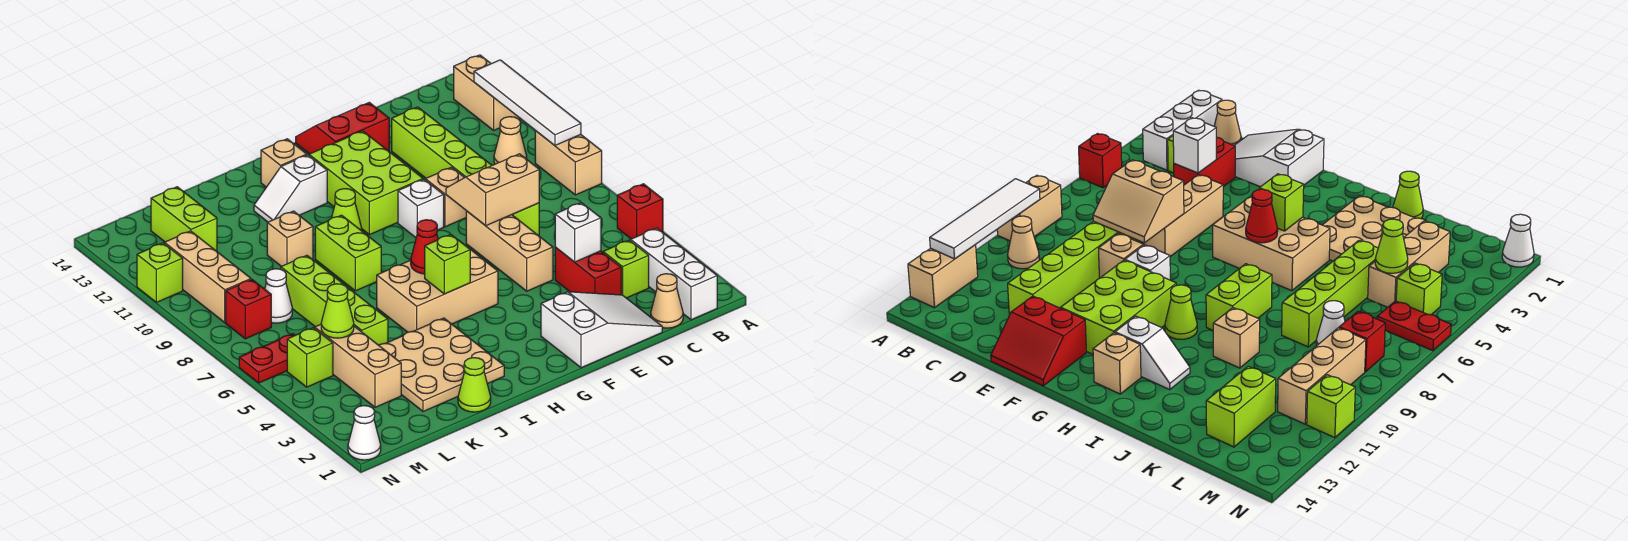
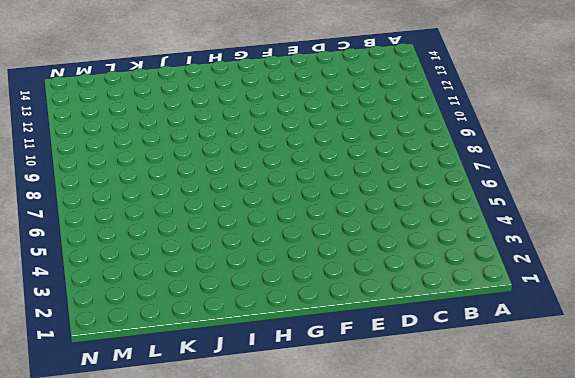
none -> red 1x1 brick [617,184,663,239]
none -> tan 1x2 brick [535,131,602,195]
none -> tan 1x2 brick [454,55,520,130]
none -> white 1x3 brick [631,228,717,320]

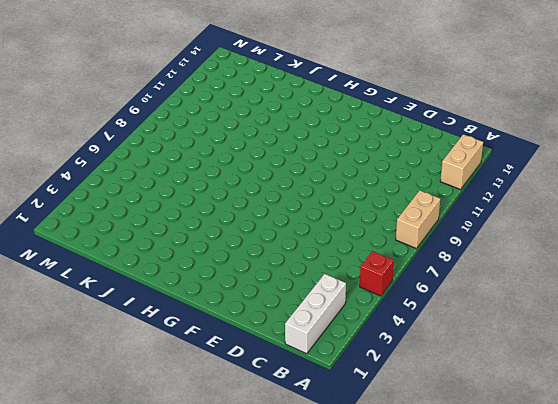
none -> tan 1x1 cone [494,117,527,164]
none -> tan 1x1 cone [651,274,683,328]
none -> lime 1x1 brick [603,240,649,298]
none -> white 2x3 slope [541,292,662,368]

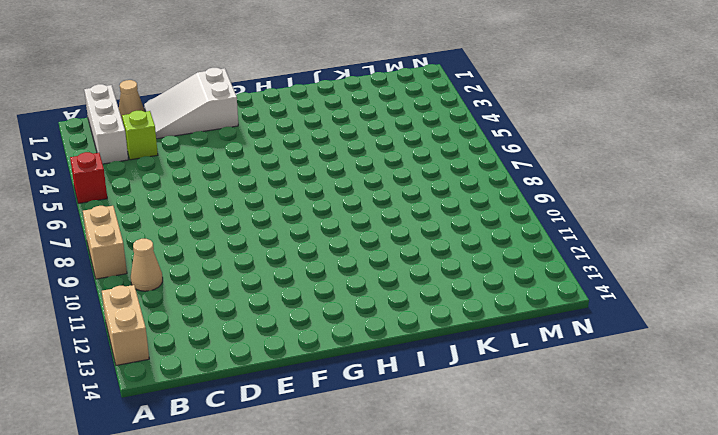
none -> red 1x2 brick [555,247,621,295]
none -> lime 1x6 brick [392,107,539,236]
none -> tan 1x3 brick [466,211,553,291]
none -> tan 1x1 brick [425,167,466,227]

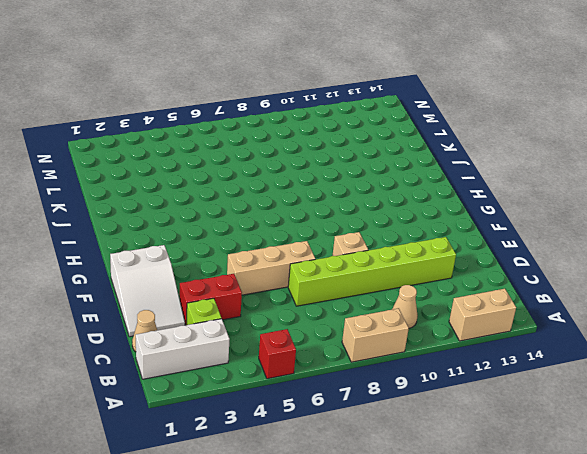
none -> red 2x2 slope [296,103,389,154]
none -> white 1x1 brick [398,179,444,237]
none -> lime 2x3 brick [309,131,423,235]
none -> tan 2x3 brick [377,242,498,332]

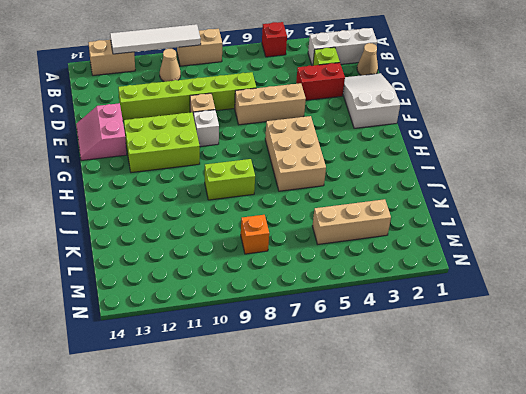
pink 2x2 slope [76,103,127,161] -> red 2x2 slope [296,103,389,154]
orange 1x1 brick [241,215,269,254] -> white 1x1 cone [265,269,292,323]
none -> lime 1x1 cone [332,189,362,231]
none -> white 1x2 slope [254,155,327,222]
none -> tan 1x1 brick [261,139,307,187]
none -> tan 3x3 plate [379,318,504,412]

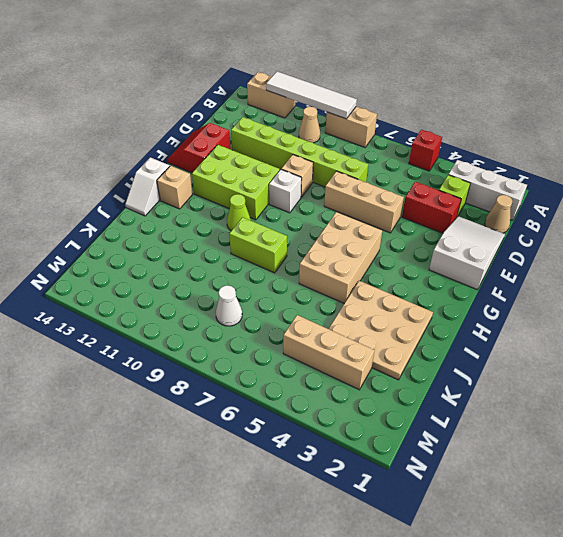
white 1x2 slope [125,157,170,216] -> white 1x2 slope moved to [254,155,327,222]
none -> lime 1x1 cone [458,358,491,412]
none -> tan 1x1 brick [267,211,313,266]
none -> lime 1x4 brick [281,255,388,345]
none -> lime 1x2 brick [151,187,217,251]

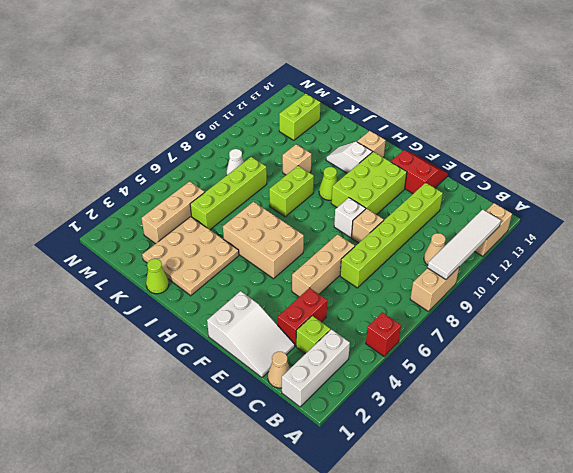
none -> lime 1x1 brick [287,328,333,387]
none -> red 1x2 plate [239,334,295,383]
none -> red 1x1 brick [226,279,271,339]
none -> tan 1x3 brick [164,231,251,323]

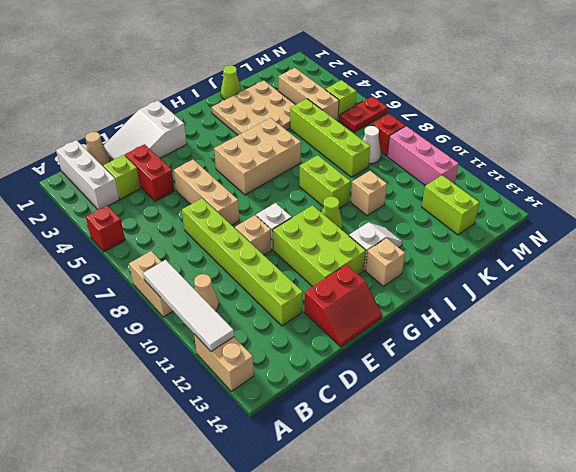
pink 1x3 brick [387,126,459,186] -> tan 1x3 brick [164,231,251,323]
none -> white 1x1 cone [348,406,381,460]
none -> lime 1x1 brick [137,243,183,302]
none -> white 1x1 brick [555,203,601,262]
none -> tan 2x2 slope [446,154,539,226]

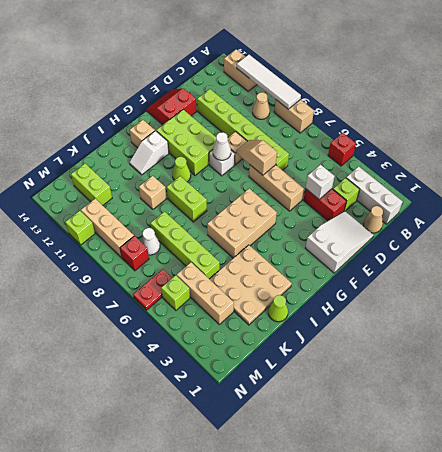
tan 1x2 slope [236,140,277,175] -> tan 2x2 slope [446,154,539,226]
white 1x1 cone [213,132,231,160] -> white 1x1 cone moved to [348,406,381,460]
none -> lime 1x1 brick [425,234,470,294]
none -> red 1x1 cone [411,220,438,274]
none -> lime 1x1 cone [321,284,354,338]

